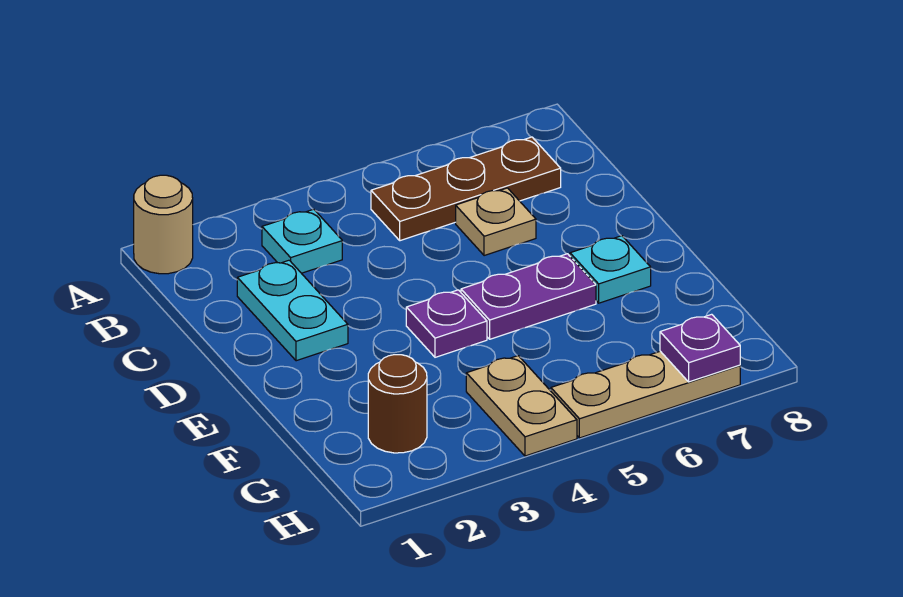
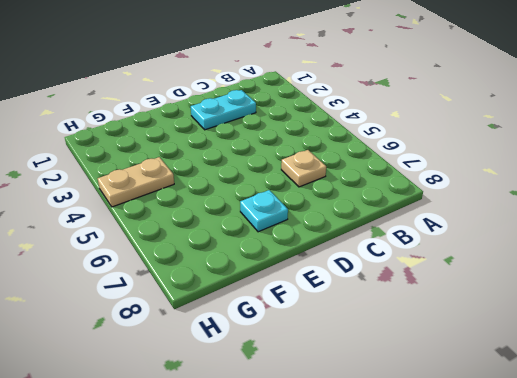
none -> tan 1x1 round brick [134,175,193,274]
none -> cyan 1x1 plate [262,209,342,273]
none -> brown 1x3 plate [371,137,561,241]

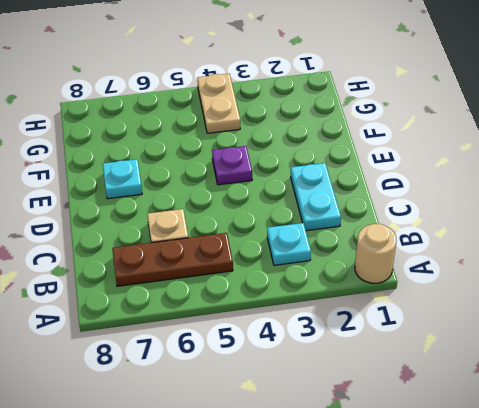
none -> purple 1x2 plate [461,254,596,339]
none -> brown 1x1 round brick [368,355,427,453]
none -> tan 1x3 plate [551,351,740,438]

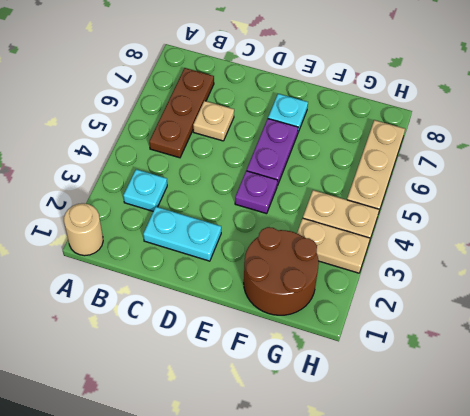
brown 2x2 round brick [244,227,319,315] -> brown 1x1 round brick [368,355,427,453]
tan 1x2 plate [297,218,370,273] -> none
none -> purple 1x1 plate [660,314,740,382]

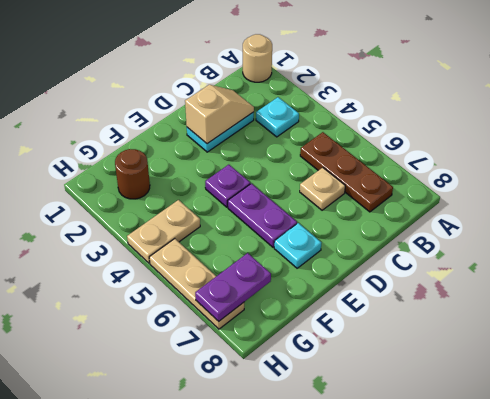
tan 1x2 slope [185,85,254,144] -> none
purple 1x2 plate [195,253,271,321] -> purple 1x1 plate [660,314,740,382]

